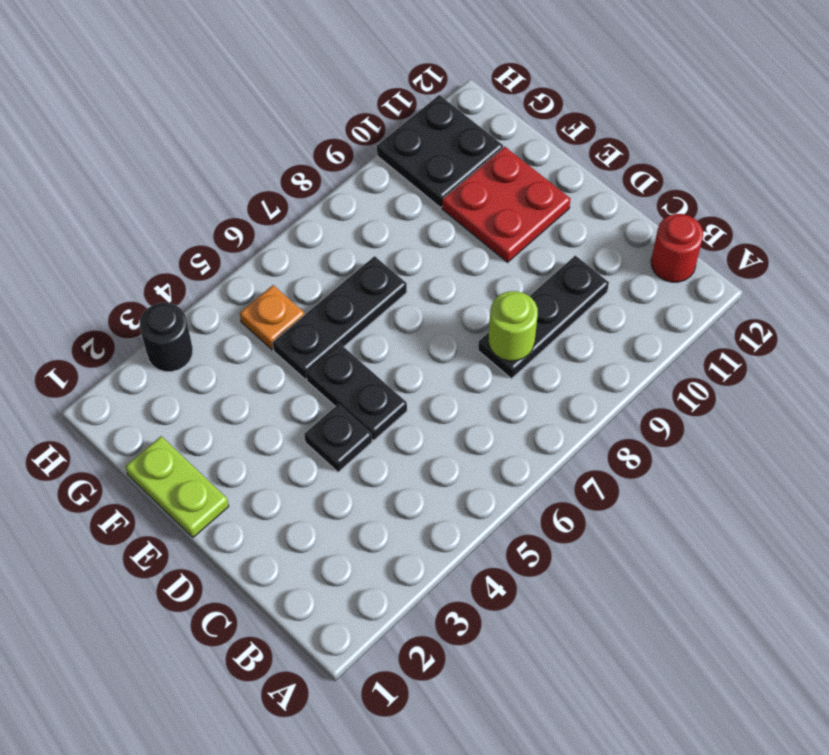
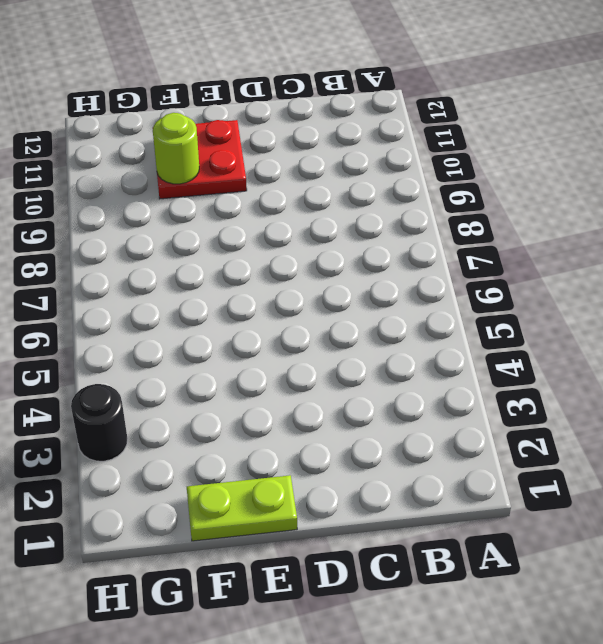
lime 1x1 round brick [153,113,199,184] -> lime 1x1 round brick moved to [489,291,538,361]
none -> red 1x1 round brick [651,214,703,282]
none -> black 1x3 plate [478,256,609,379]

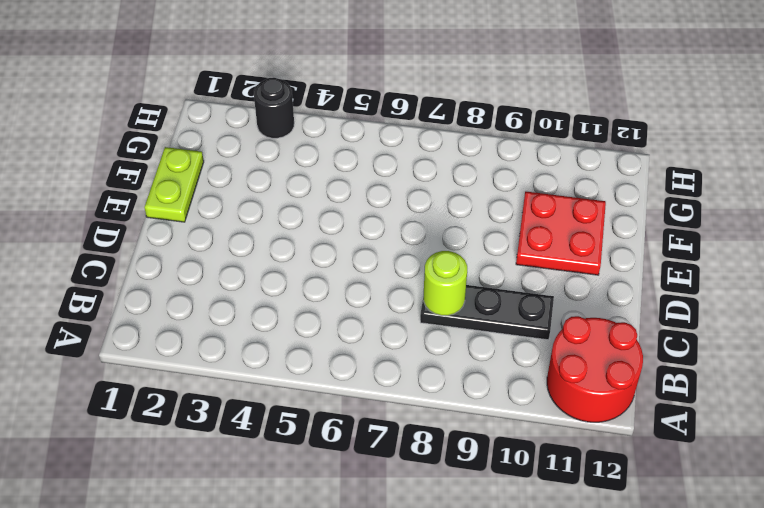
red 2x2 round brick [547,316,643,422] -> red 1x1 round brick [651,214,703,282]
none -> black 1x1 plate [304,404,372,472]
none -> black 1x2 plate [306,343,407,440]

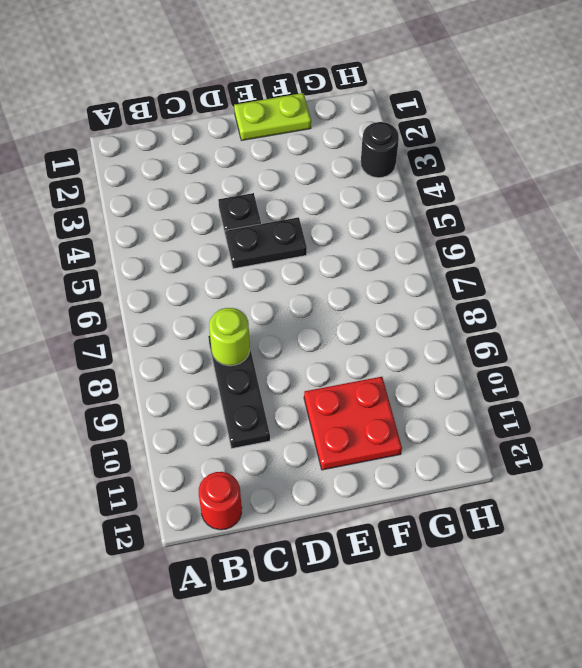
none -> black 1x3 plate [273,256,407,379]
none -> orange 1x1 plate [240,285,305,350]

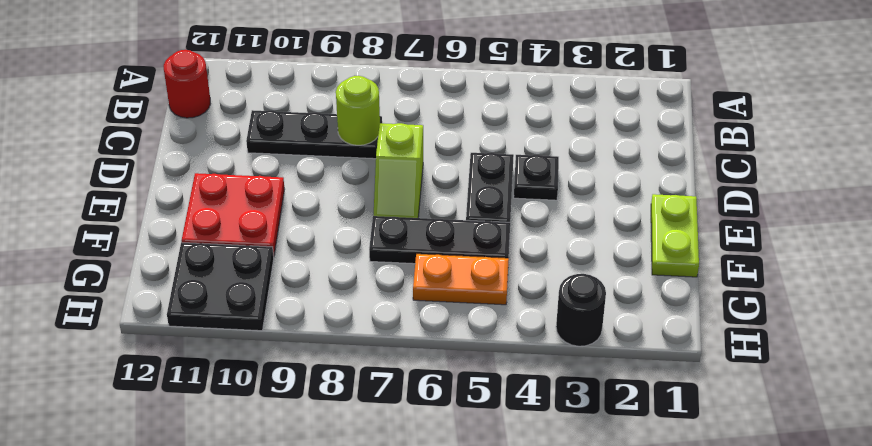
lime 1x2 slope [373,123,423,218] -> none
orange 1x2 plate [413,254,509,305] -> orange 1x1 plate [240,285,305,350]

